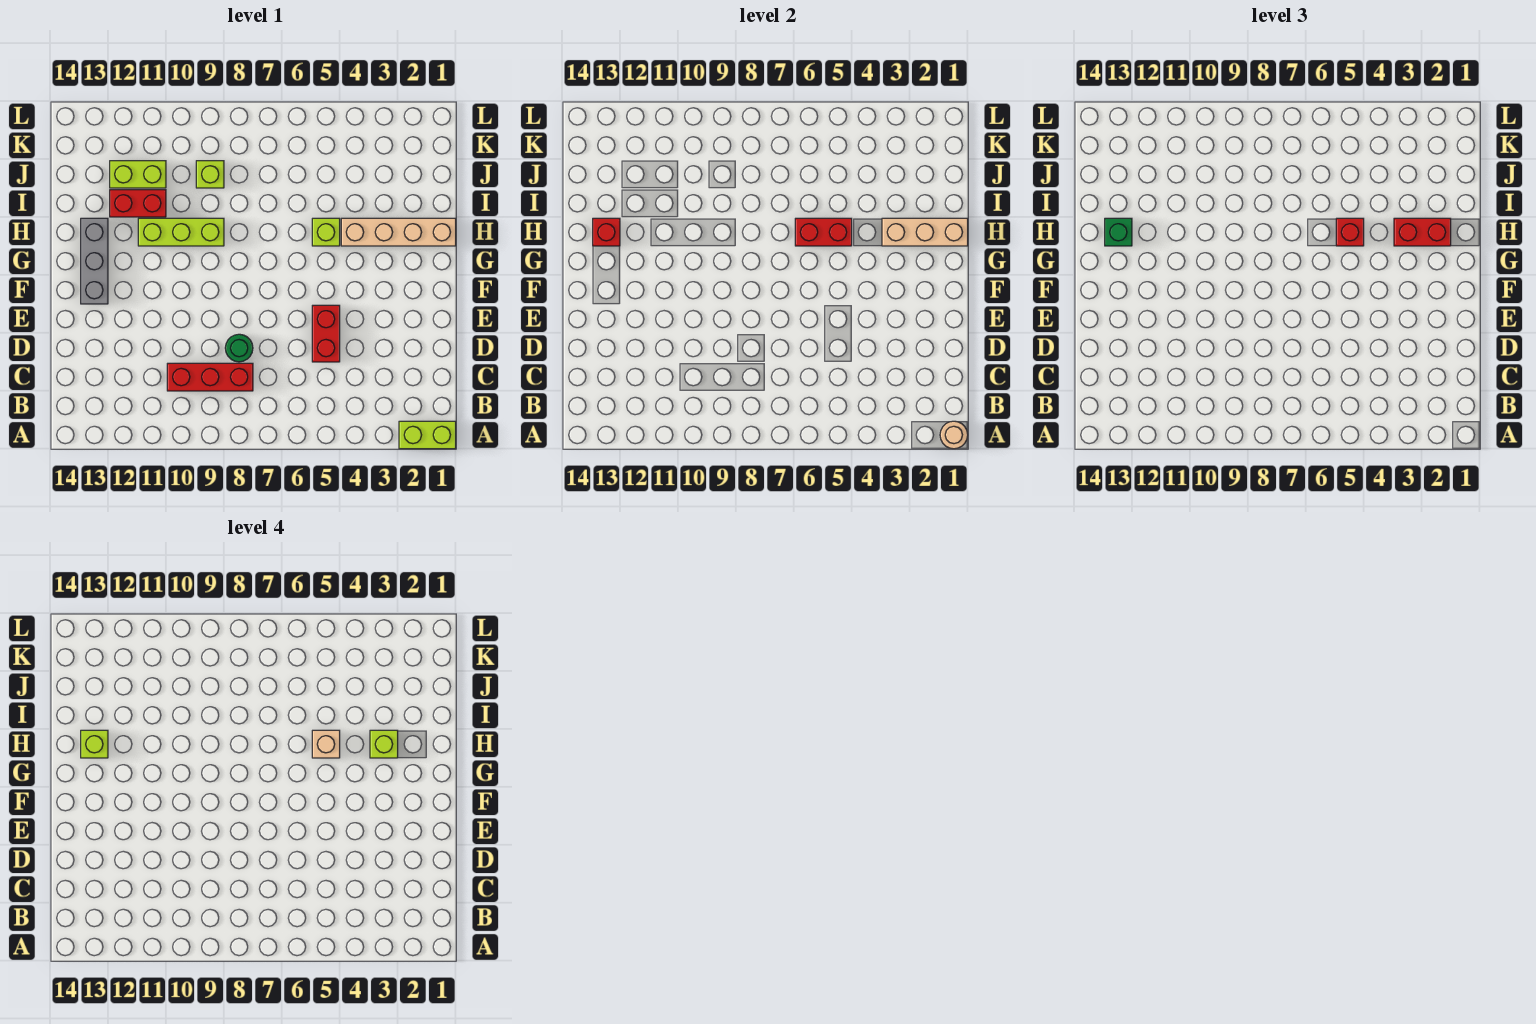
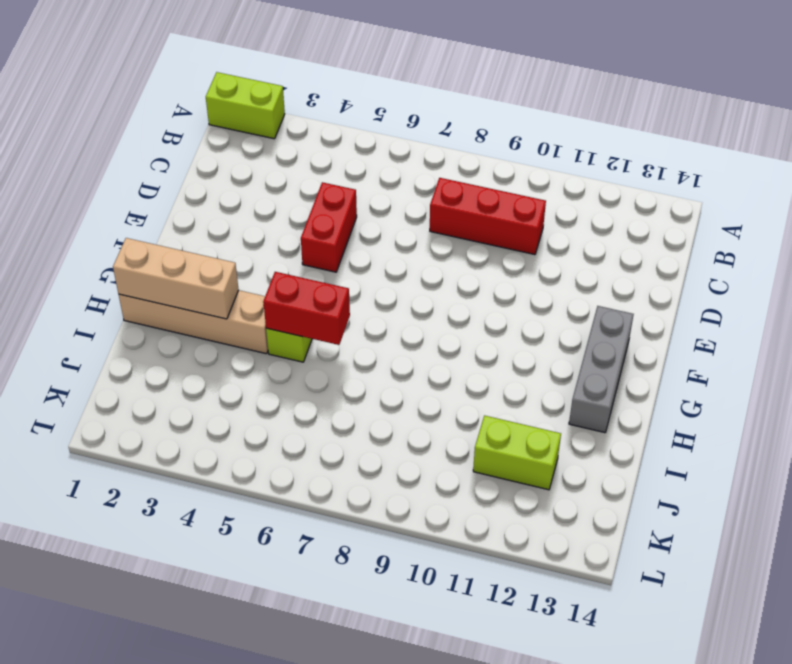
none -> green 1x1 round brick [225,334,253,362]
none -> lime 1x3 brick [138,218,224,246]
none -> red 1x2 brick [110,190,166,217]

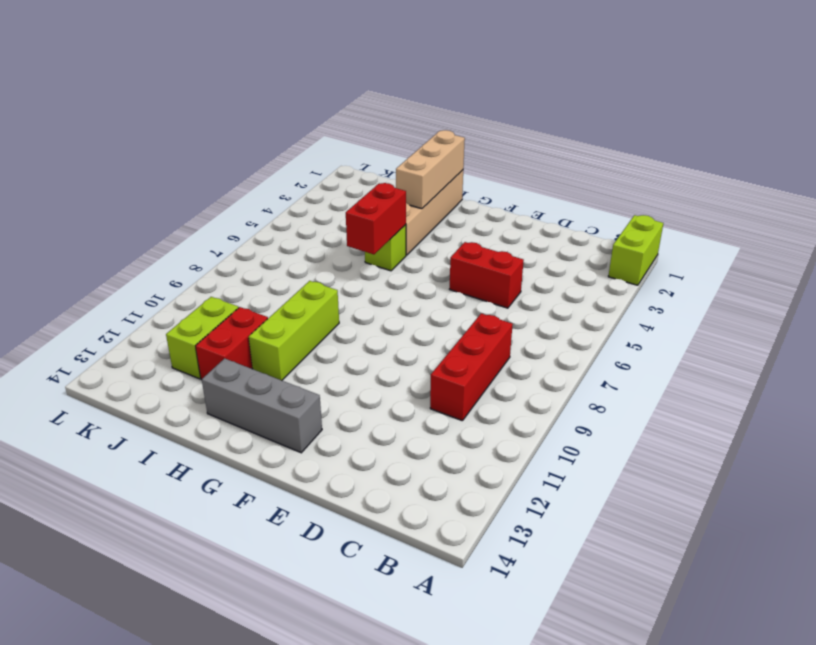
none -> green 1x1 round brick [225,334,253,362]
none -> lime 1x1 brick [196,161,224,188]
none -> tan 1x1 round brick [940,421,968,449]

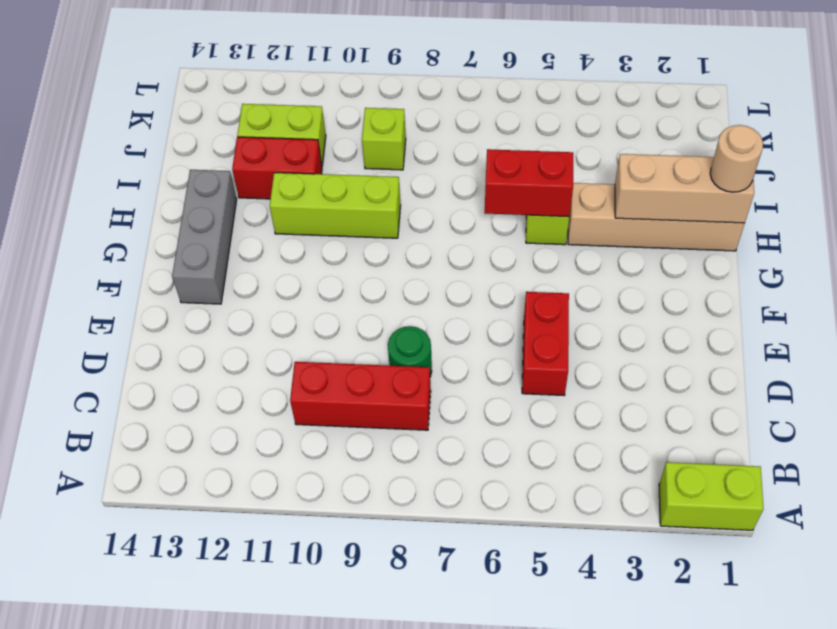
tan 1x1 round brick [710,125,763,192] -> tan 1x1 round brick moved to [940,421,968,449]
none -> red 1x1 brick [593,218,620,246]
none -> red 1x2 brick [1394,218,1451,246]
none -> red 1x1 brick [1336,218,1364,246]

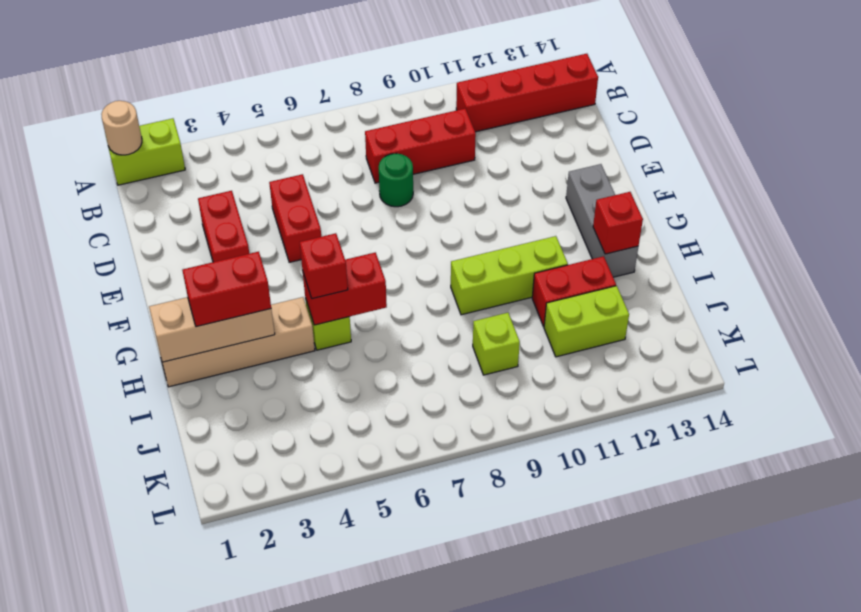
red 1x4 brick [456,54,598,132] -> none
red 1x2 brick [198,191,249,262] -> none
none -> green 1x1 brick [1105,218,1132,246]
none -> lime 1x1 brick [370,730,398,758]
none -> tan 1x1 brick [312,730,340,758]

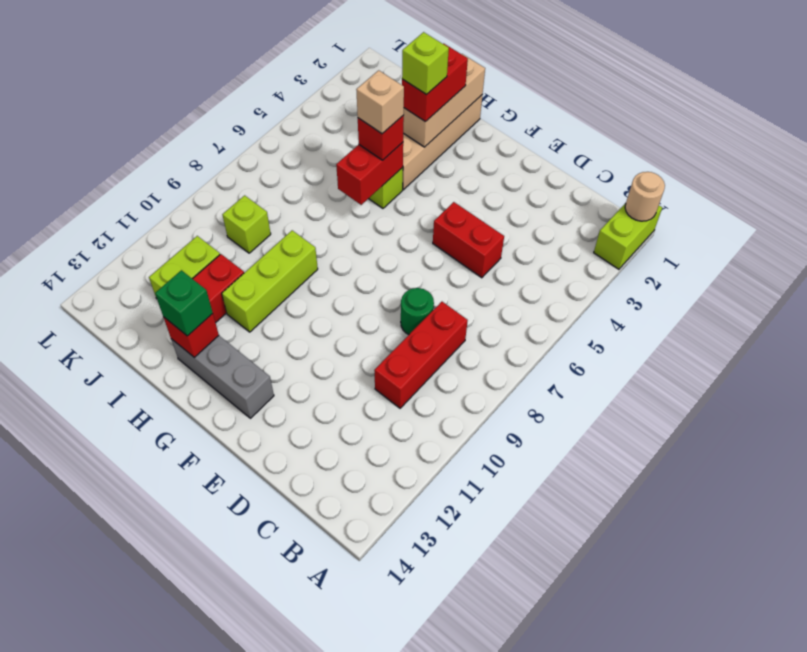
none -> lime 1x1 brick [81,730,108,758]

